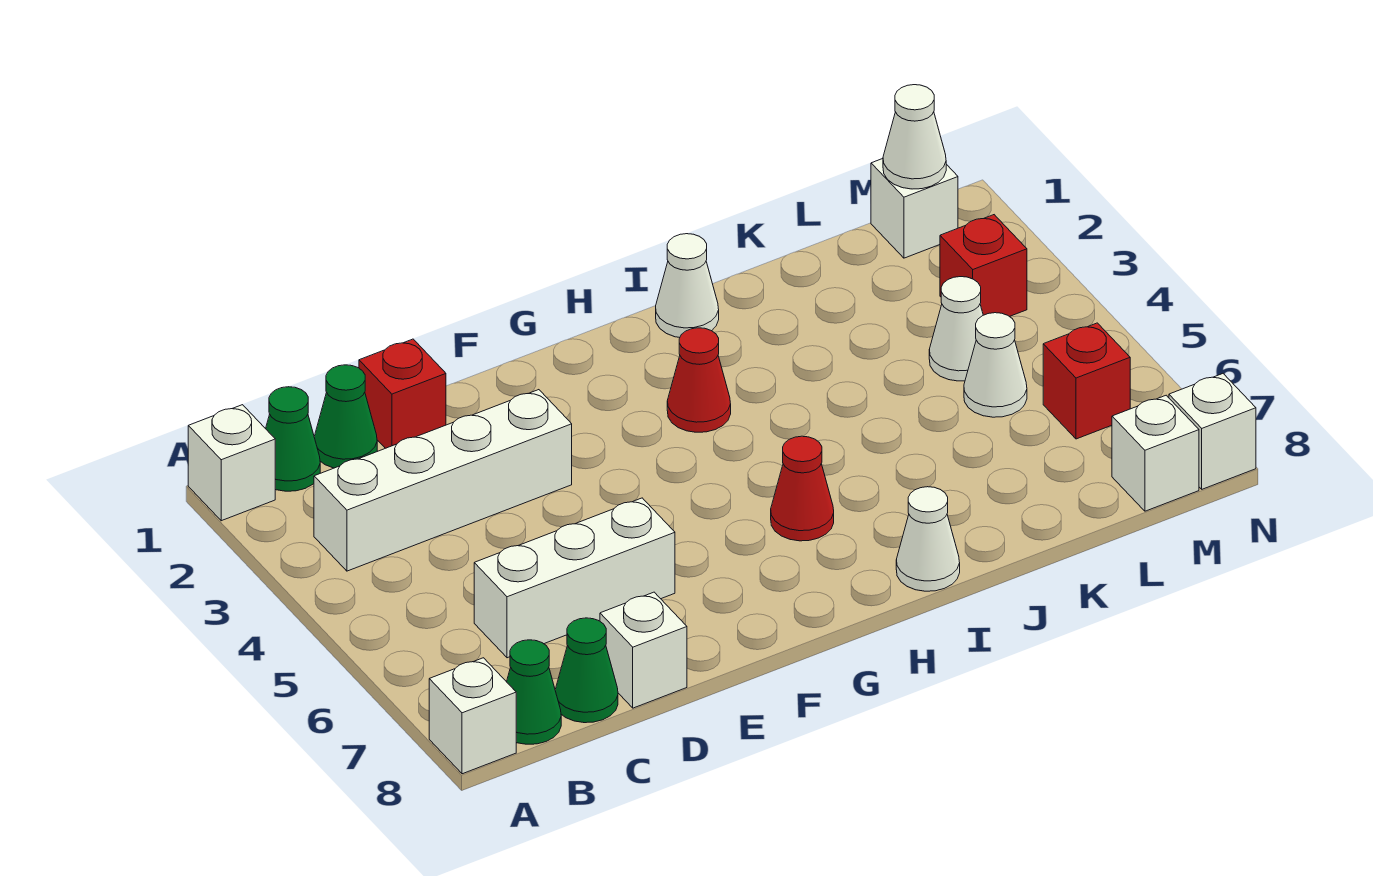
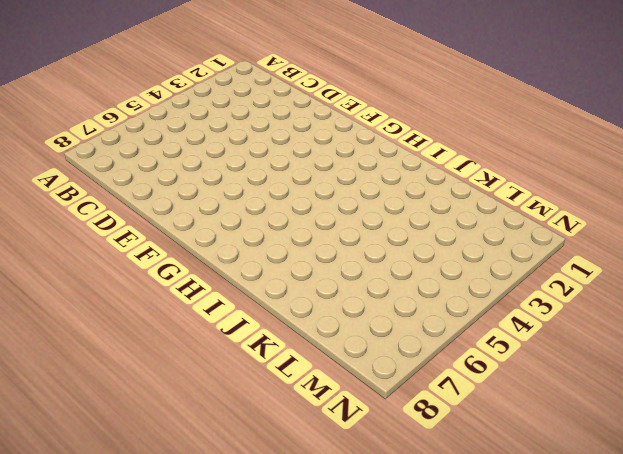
none -> white 1x1 brick [188,405,275,521]
none -> white 1x1 brick [429,658,516,774]
none -> green 1x1 cone [266,387,320,491]

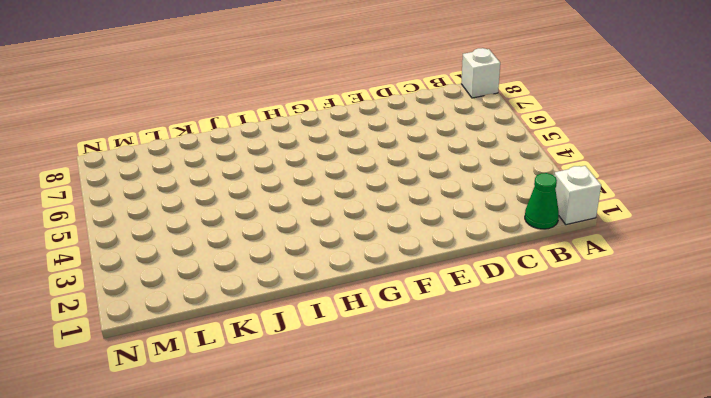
none -> white 1x4 brick [314,390,572,571]
none -> green 1x1 cone [507,640,561,744]
none -> green 1x1 cone [314,365,377,468]

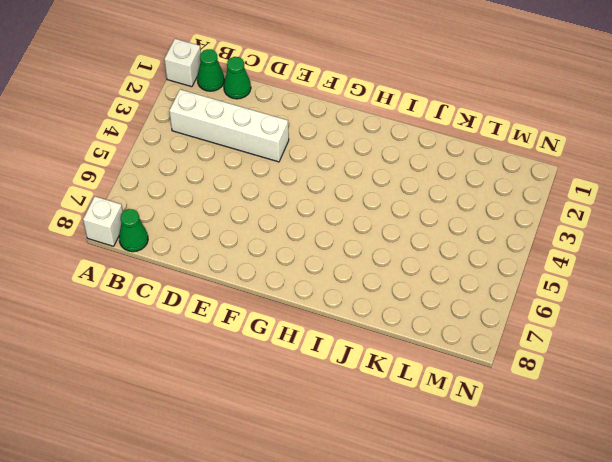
none -> white 1x3 brick [474,498,675,658]
none -> green 1x1 cone [555,618,618,723]
none -> red 1x1 brick [359,339,446,448]

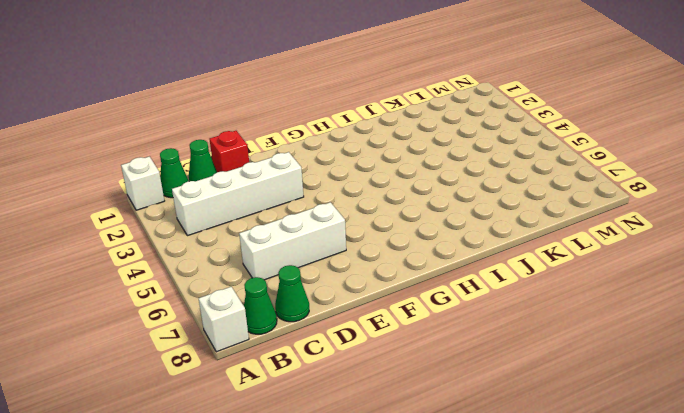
none -> white 1x1 brick [600,592,687,708]
none -> red 1x1 cone [667,328,731,432]
none -> red 1x1 cone [771,436,834,541]

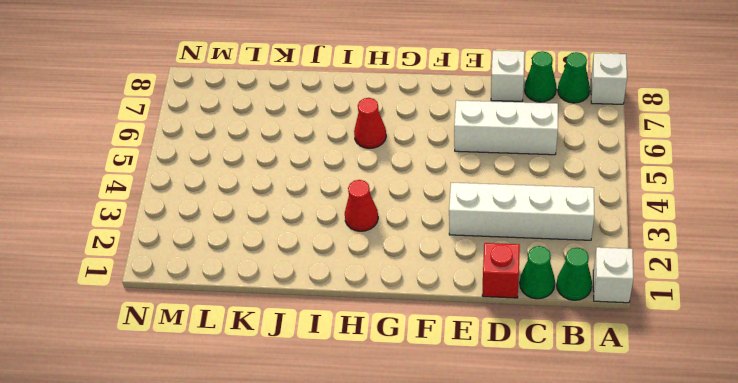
none -> white 1x1 cone [656,234,719,338]
none -> white 1x1 cone [896,487,960,591]
none -> white 1x1 cone [929,277,983,381]

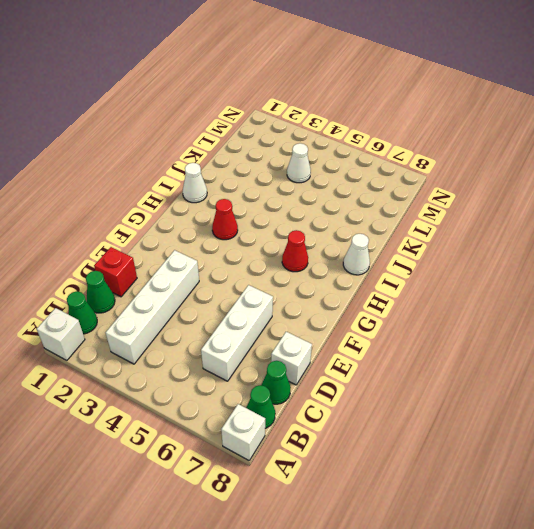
none -> white 1x1 cone [964,313,1027,417]
none -> white 1x1 brick [871,159,958,258]
none -> red 1x1 brick [940,215,1027,317]

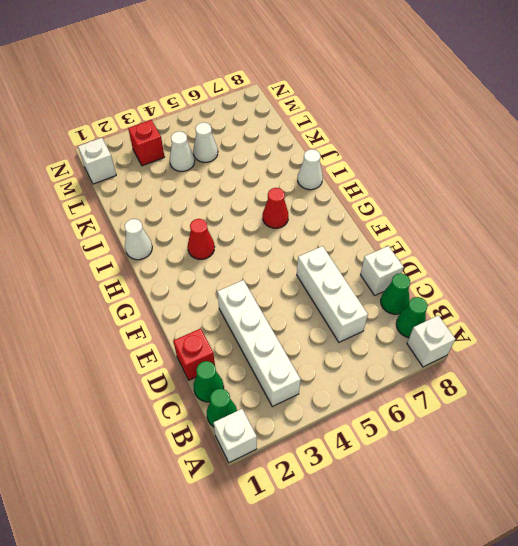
none -> red 1x1 brick [1043,323,1130,439]
none -> white 1x1 brick [1112,395,1199,511]
none -> white 1x1 brick [1169,374,1256,489]

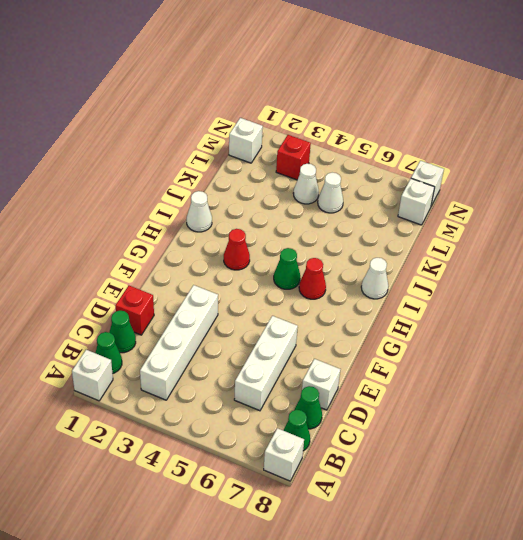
green 1x1 cone [274,248,300,289] -> none
none -> red 1x1 brick [1043,323,1130,439]
none -> white 1x1 cone [883,85,946,189]

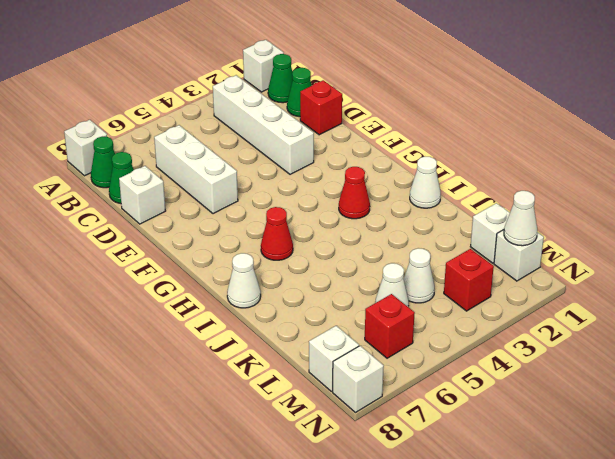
white 1x1 brick [470,203,510,263] -> none

